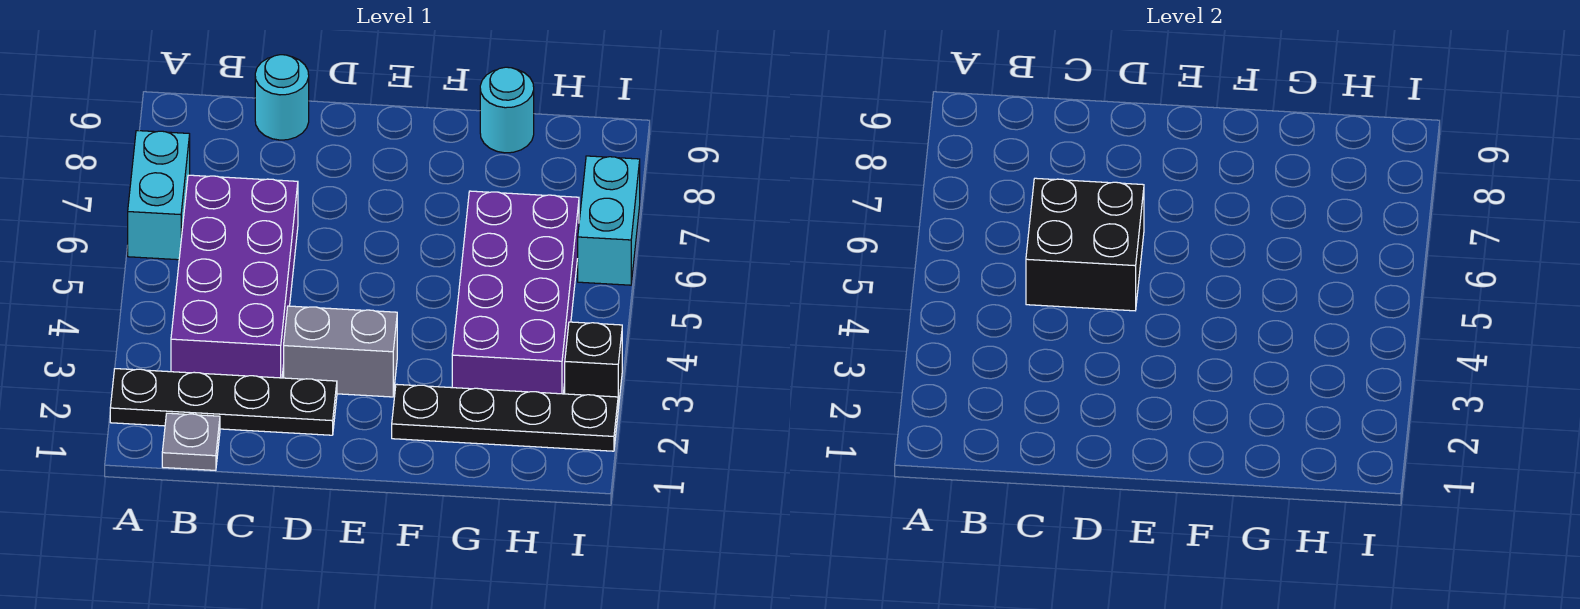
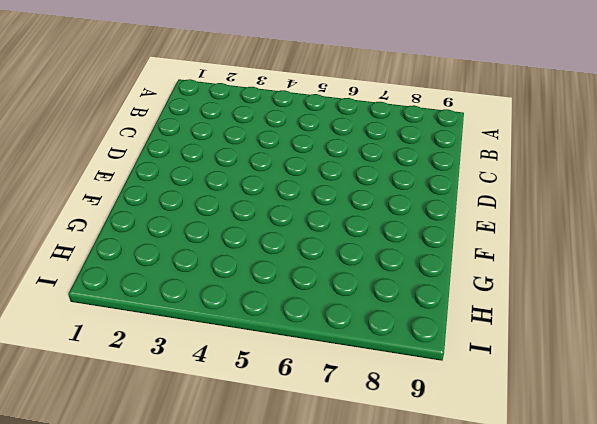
none -> black 1x4 plate [110,369,337,435]
none -> cyan 1x2 brick [128,131,190,260]
none -> grey 1x1 plate [162,413,220,470]

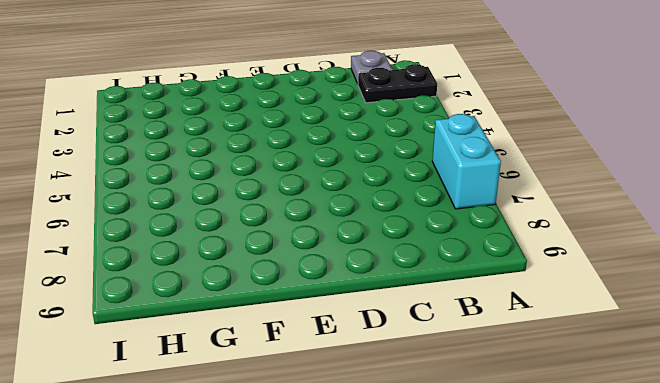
black 1x2 plate [358,64,437,103] -> black 1x4 plate [110,369,337,435]
none -> purple 2x4 brick [171,175,298,378]
none -> cyan 1x1 round brick [255,55,309,140]
none -> grey 1x2 brick [284,306,397,397]

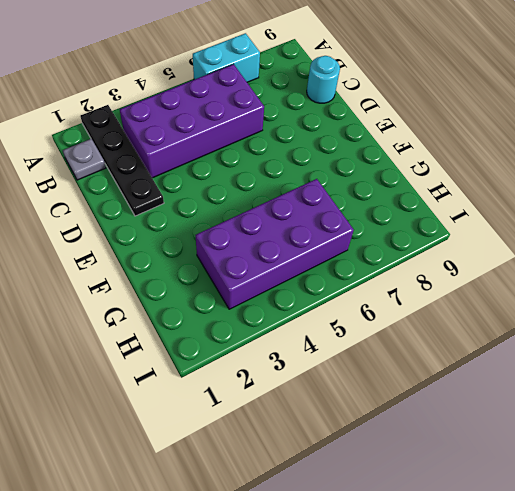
none -> grey 1x2 brick [284,306,397,397]
none -> black 1x4 plate [392,384,618,451]
none -> cyan 1x1 round brick [480,67,534,153]

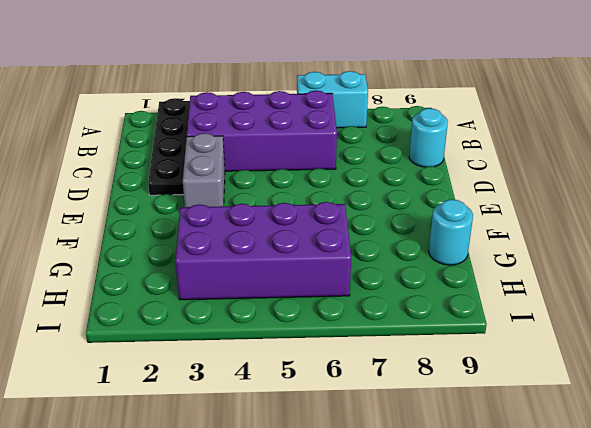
none -> grey 1x1 plate [162,413,220,470]
none -> black 1x4 plate [392,384,618,451]
none -> black 1x1 brick [565,322,622,408]

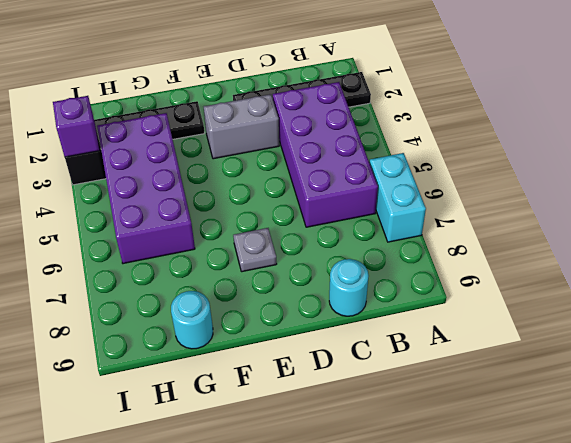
grey 1x1 plate [233,228,277,272] -> grey 1x1 plate moved to [162,413,220,470]
purple 1x1 brick [53,96,100,157] -> none
none -> cyan 1x2 brick [578,156,640,285]
none -> black 2x2 brick [1026,178,1144,311]

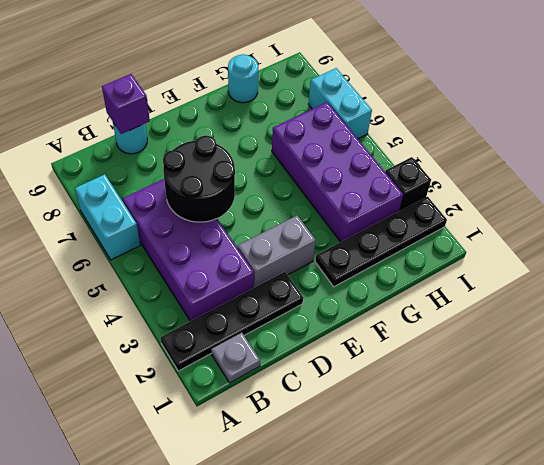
black 2x2 round brick [163,135,235,222] -> black 2x2 brick [1026,178,1144,311]
purple 1x1 brick [102,74,150,134] -> none

